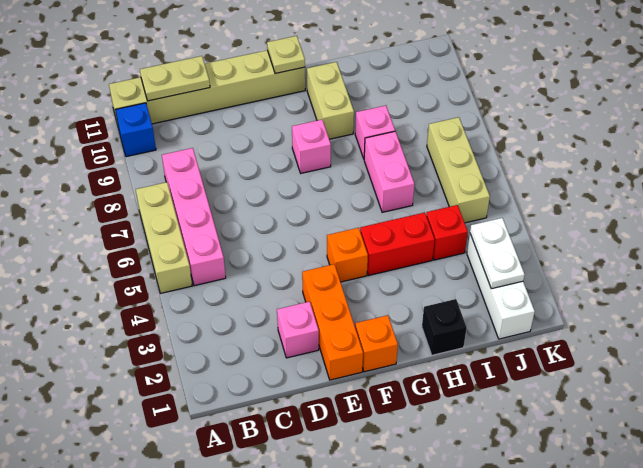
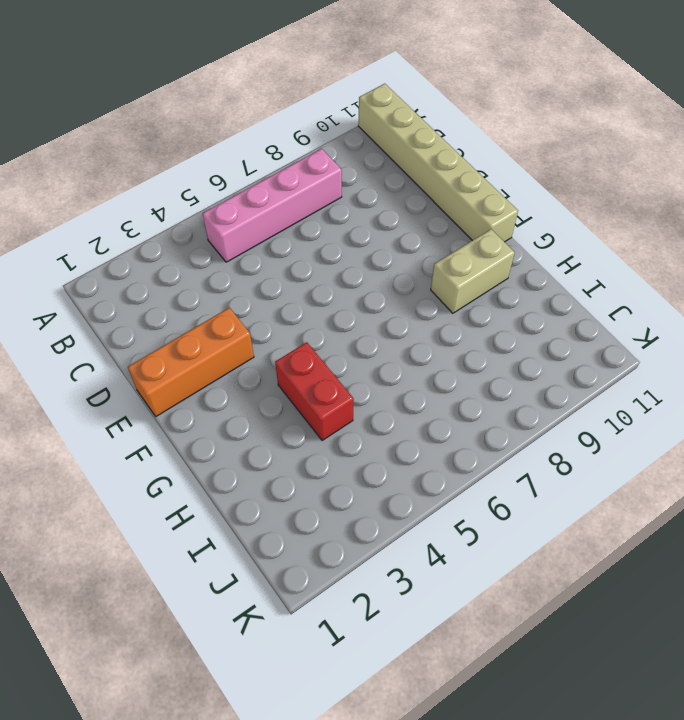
none -> tan 1x3 brick [136,182,192,293]
none -> blue 1x1 brick [115,103,156,157]
none -> pink 1x1 brick [277,302,319,358]

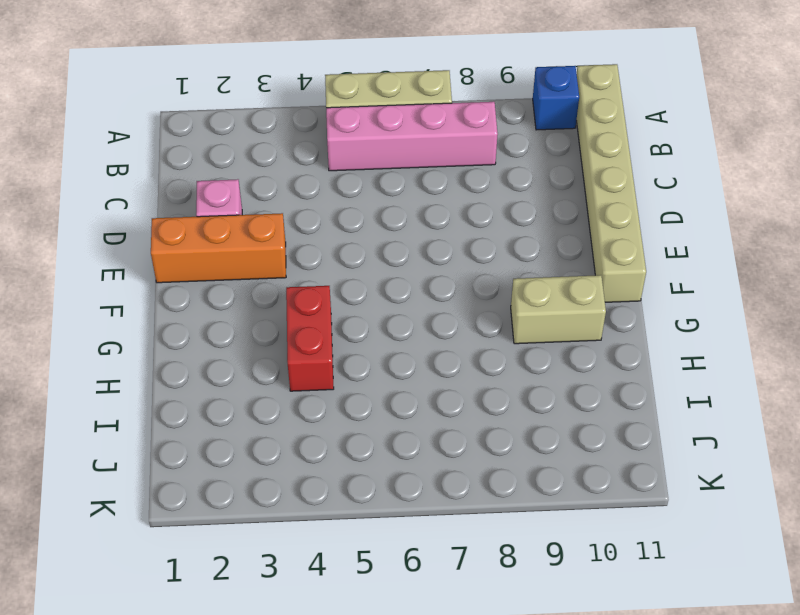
none -> orange 1x1 brick [355,315,398,372]
none -> orange 1x1 brick [327,228,368,282]
none -> pink 1x1 brick [292,120,331,173]

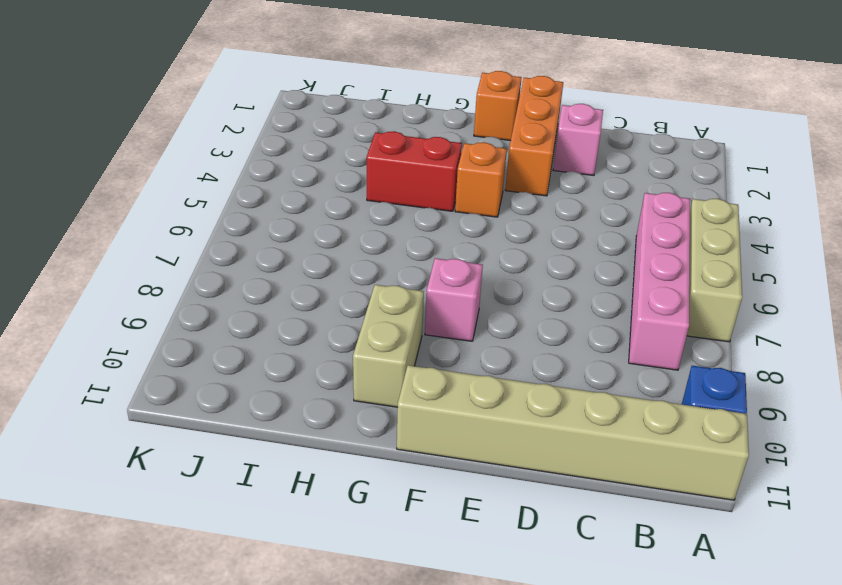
none -> black 1x1 brick [422,299,467,355]
none -> pink 1x2 brick [364,132,414,212]
none -> pink 1x1 brick [355,106,395,158]

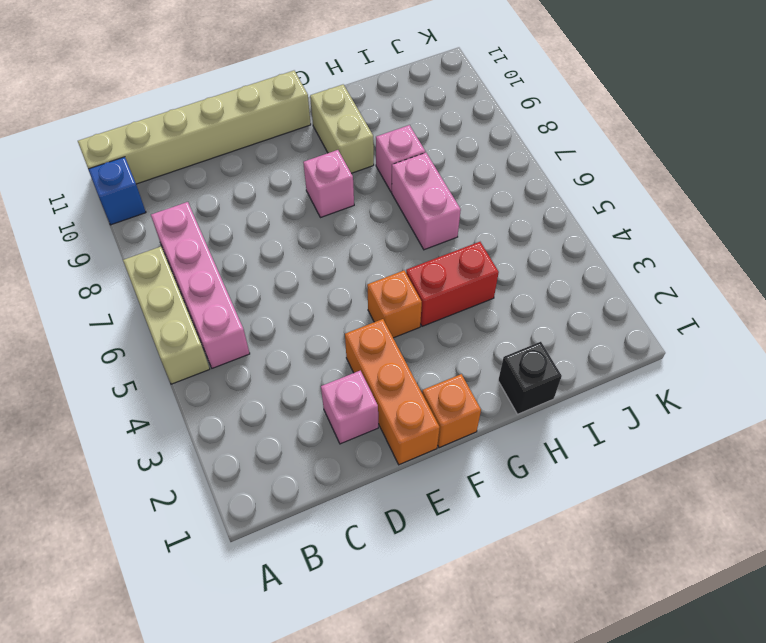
none -> red 1x1 brick [426,205,468,260]
none -> white 1x3 brick [467,234,535,339]
none -> tan 1x3 brick [427,117,490,223]

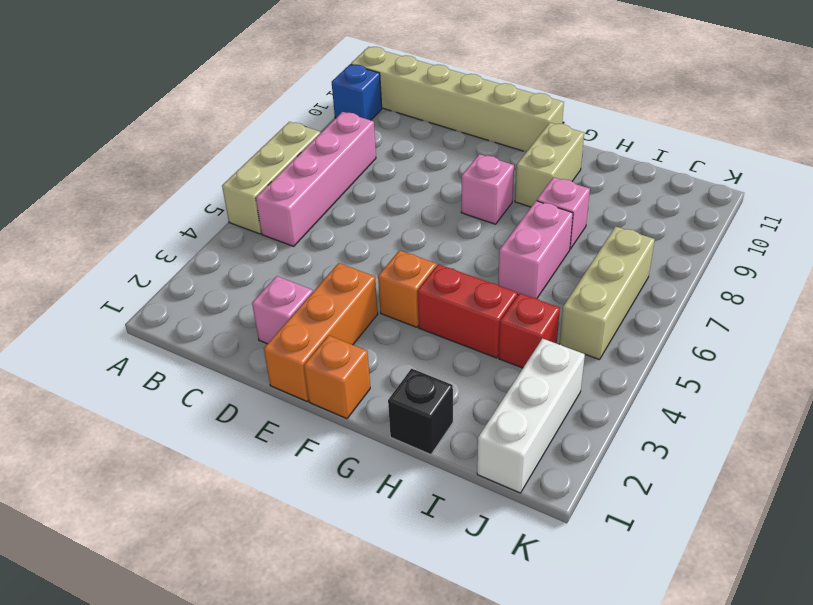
none -> tan 1x2 plate [140,56,210,101]
none -> tan 1x1 plate [267,36,305,74]
none -> white 1x2 plate [470,218,525,289]

